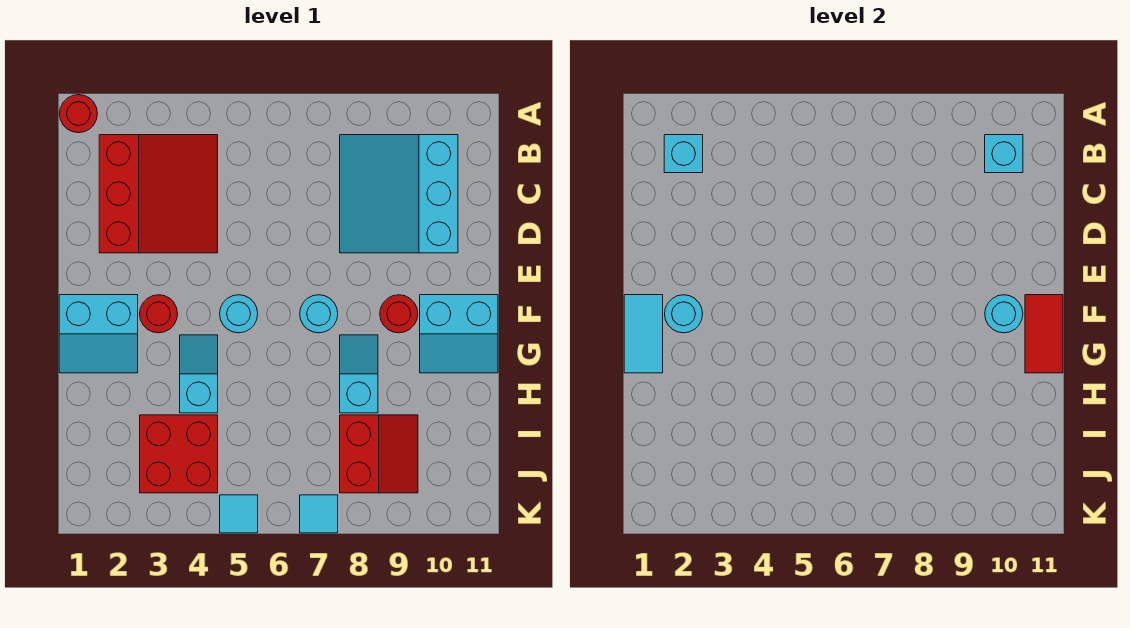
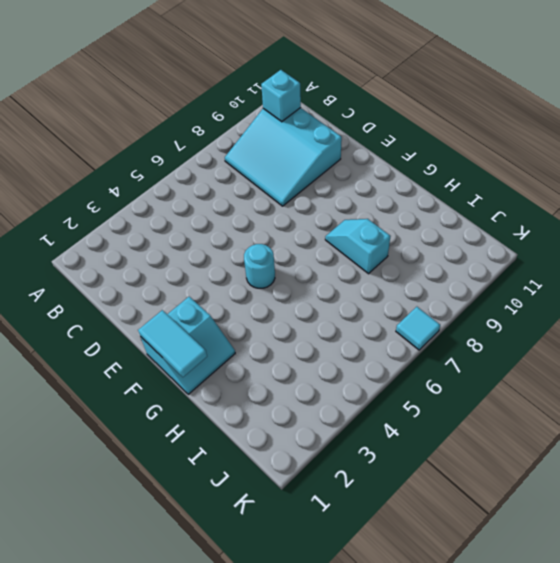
none -> red 1x1 round brick [59,95,98,133]
none -> red 3x3 slope [99,135,218,253]
none -> red 1x1 round brick [140,295,178,333]

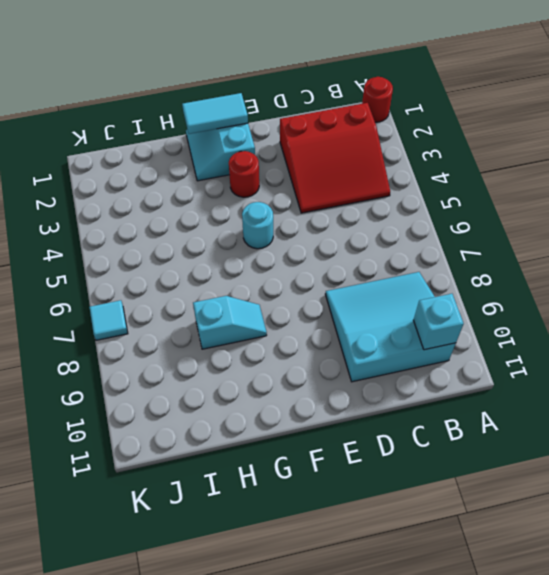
none -> cyan 1x1 round brick [300,295,338,333]
none -> red 1x1 round brick [380,295,418,333]
none -> cyan 2x2 slope [420,295,498,373]

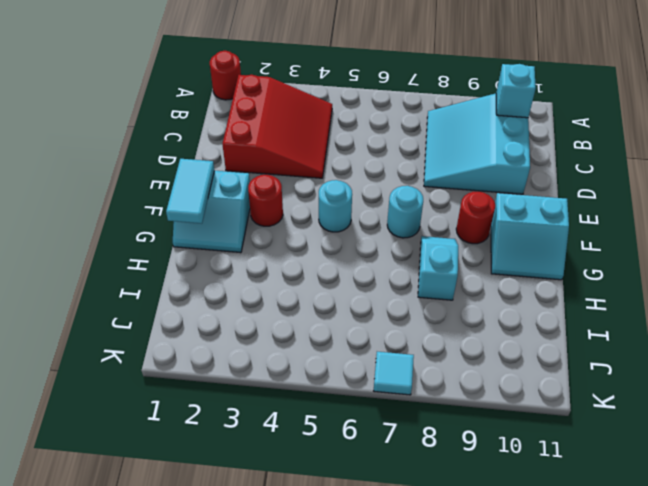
none -> cyan 1x2 slope [180,335,218,413]
none -> red 2x2 brick [140,415,218,493]
none -> red 2x2 slope [340,415,418,493]

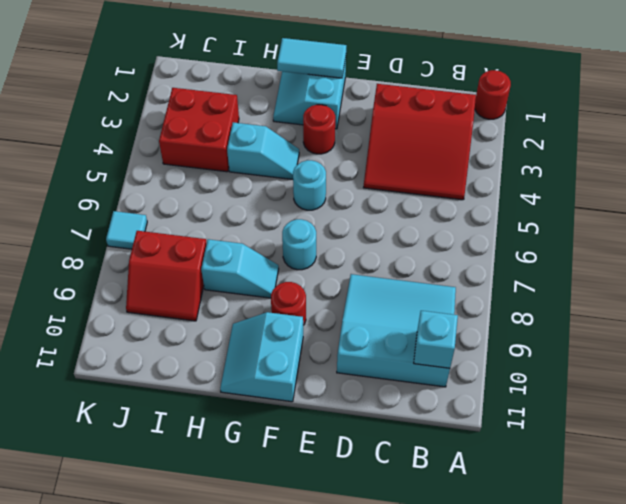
none -> cyan 1x1 tile [220,495,258,533]
none -> cyan 1x1 brick [664,135,703,173]
none -> cyan 1x1 round brick [665,295,703,333]

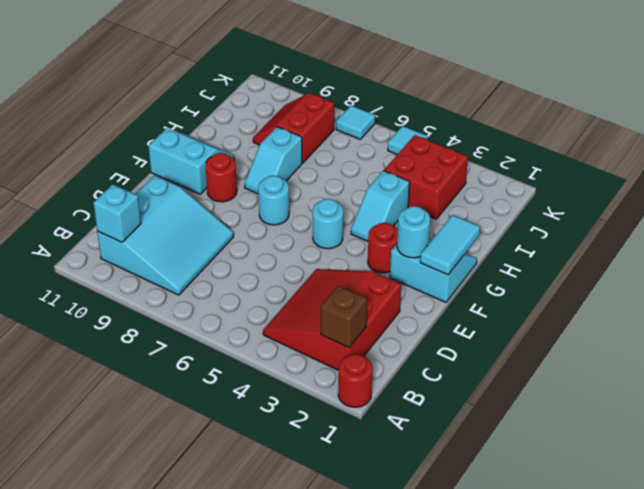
brown 1x1 brick [321,285,367,348] -> cyan 1x1 brick [664,135,703,173]
none -> cyan 1x1 round brick [985,295,1023,333]
none -> red 1x2 tile [1025,295,1063,373]

